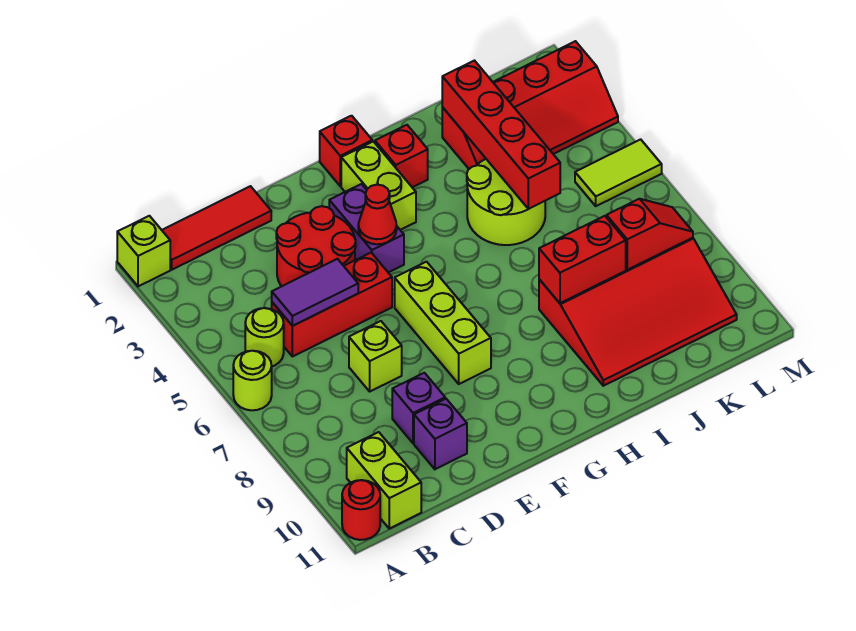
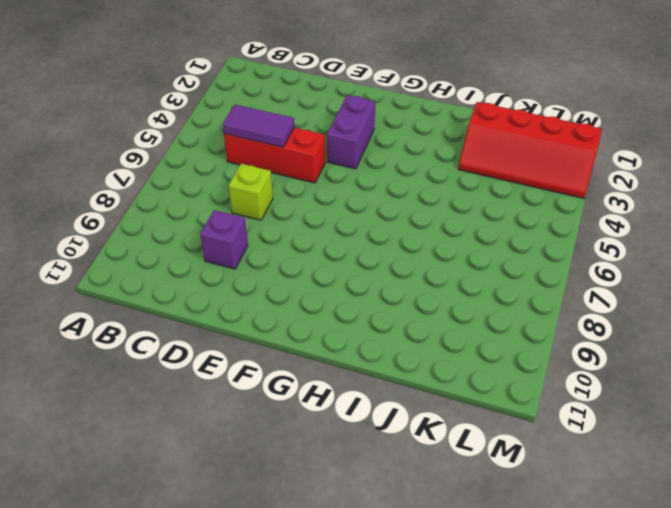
none -> lime 1x1 brick [117,216,170,286]
none -> lime 1x1 round brick [233,351,272,410]
none -> red 1x1 round brick [342,480,380,540]

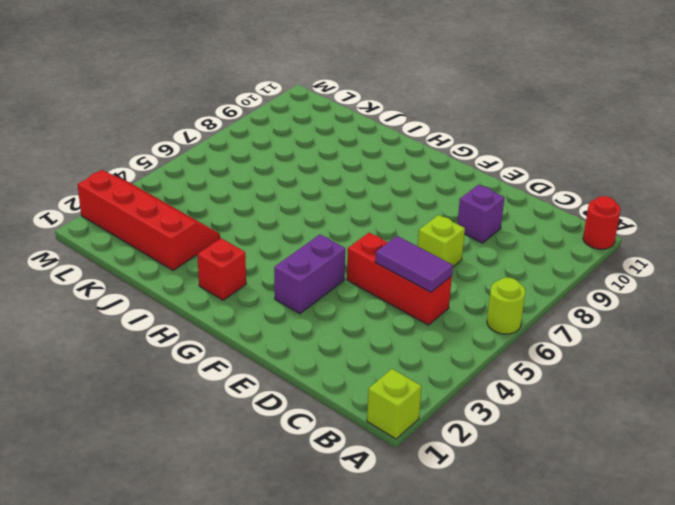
none -> red 1x3 tile [162,186,271,270]
none -> lime 1x1 round brick [245,308,284,366]
none -> lime 1x2 brick [347,432,421,528]

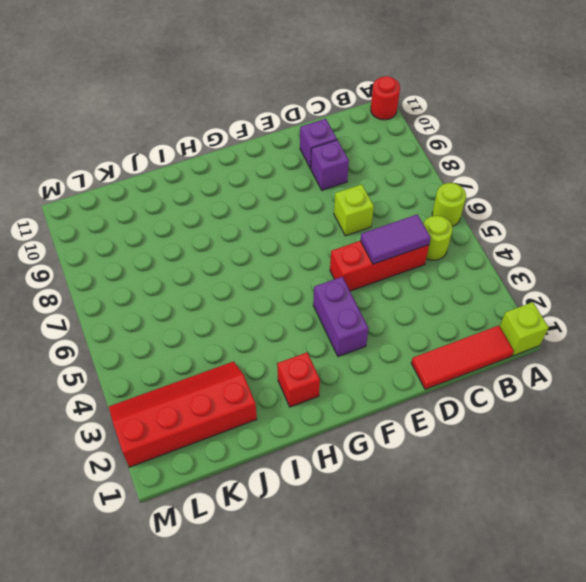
none -> lime 1x2 brick [347,432,421,528]
none -> red 2x2 round brick [276,206,356,286]
none -> lime 1x3 brick [395,262,491,384]

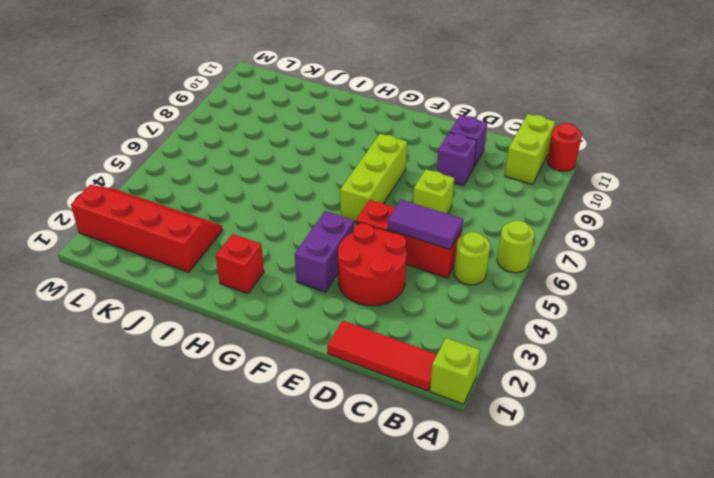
none -> red 1x1 brick [320,116,372,186]
none -> lime 1x2 brick [341,141,416,230]
none -> lime 2x2 round brick [467,159,545,245]

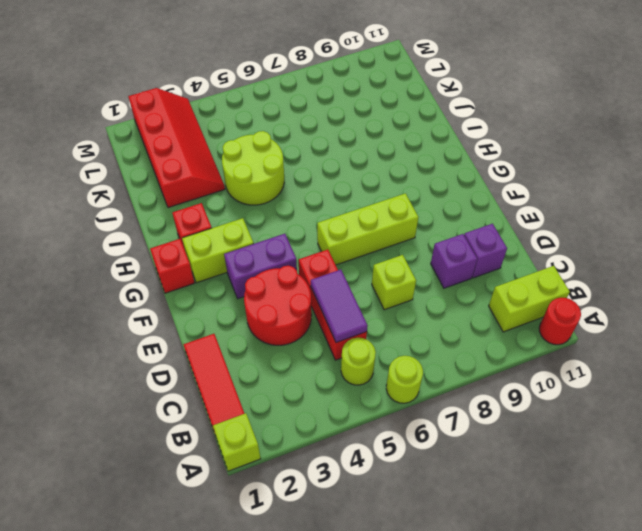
none -> red 3x4 slope [539,238,737,386]
none -> lime 1x2 tile [575,139,662,206]
none -> red 1x1 cone [358,185,397,244]

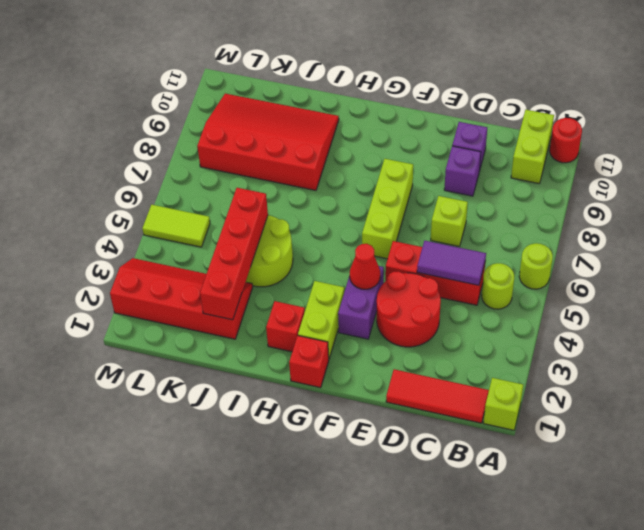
none -> red 1x2 brick [539,216,626,303]
none -> red 1x2 slope [607,199,693,270]

